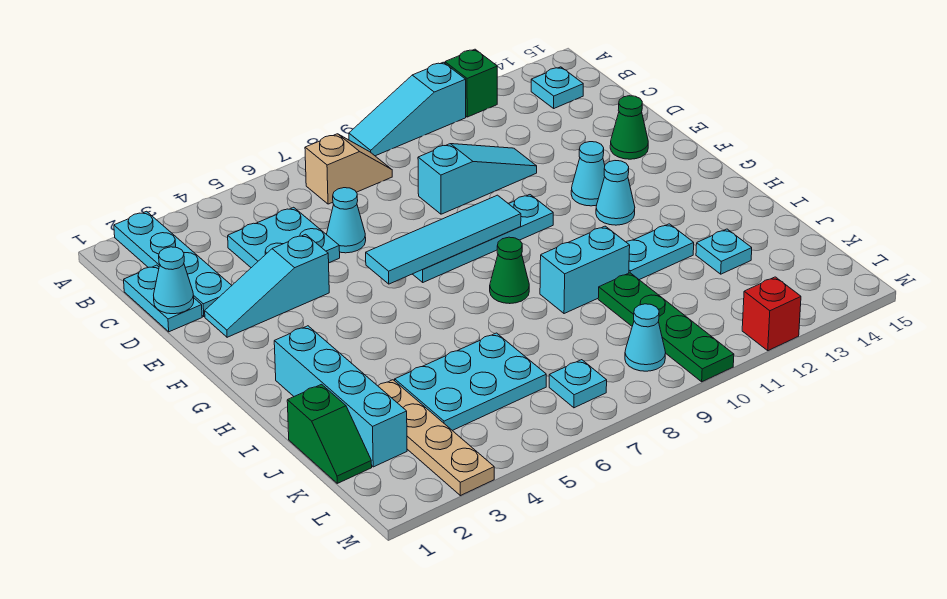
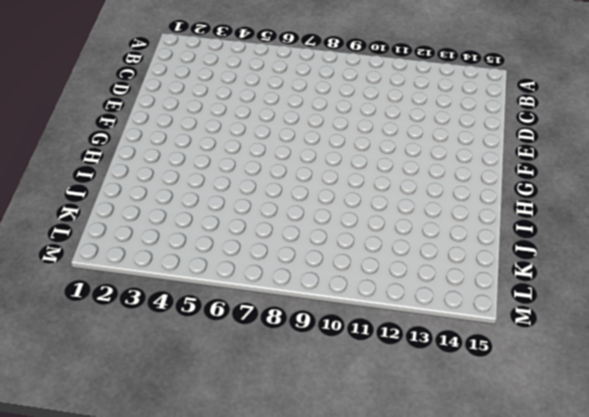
none -> cyan 1x4 plate [114,211,232,317]
none -> cyan 1x3 slope [349,62,466,156]
none -> green 1x1 brick [445,49,497,117]

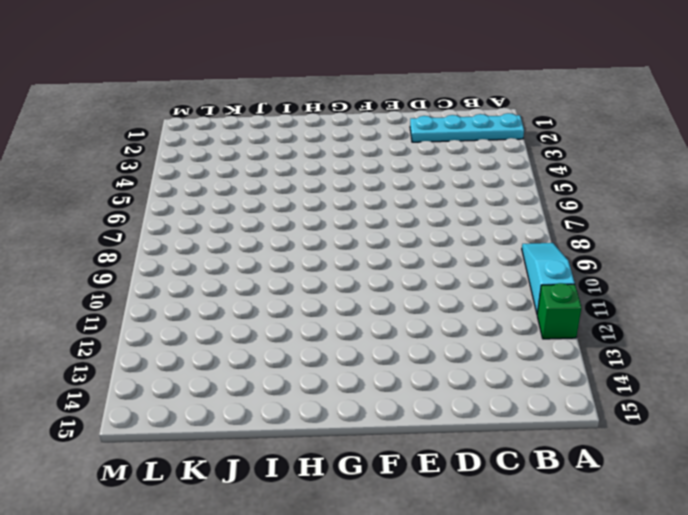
none -> tan 1x2 slope [305,134,392,204]
none -> cyan 1x1 plate [531,67,583,108]
none -> cyan 1x2 plate [124,265,202,332]

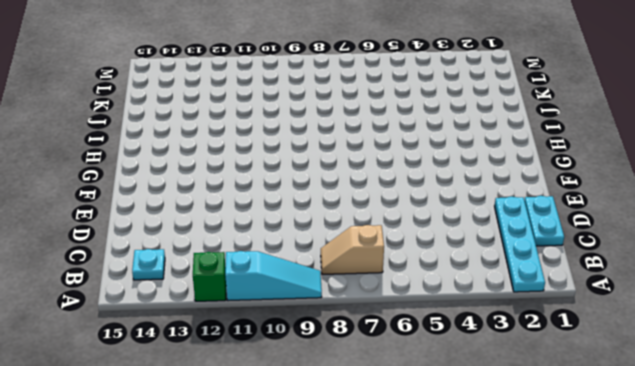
none -> cyan 2x2 plate [228,207,340,268]
none -> cyan 1x1 cone [327,188,366,253]
none -> cyan 1x3 slope [418,144,537,214]

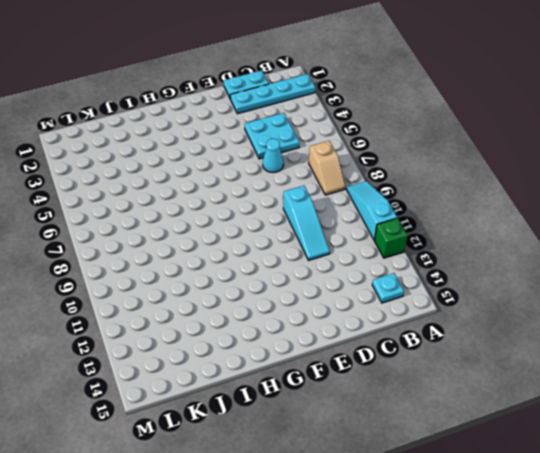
none -> cyan 1x3 slope [205,234,329,337]
none -> green 1x1 cone [610,96,648,159]
none -> cyan 1x4 plate [413,195,553,282]

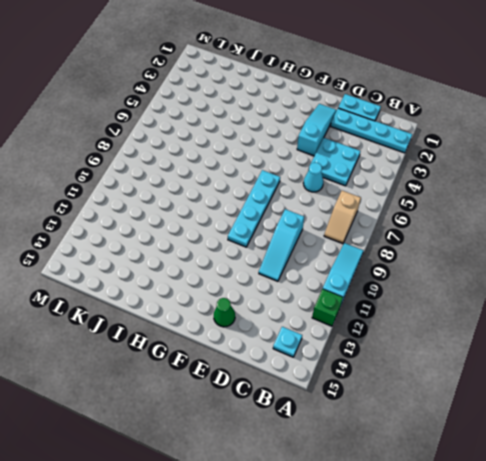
none -> cyan 1x1 cone [571,142,605,206]
none -> cyan 1x1 cone [596,161,635,225]
none -> cyan 1x4 brick [274,326,407,467]

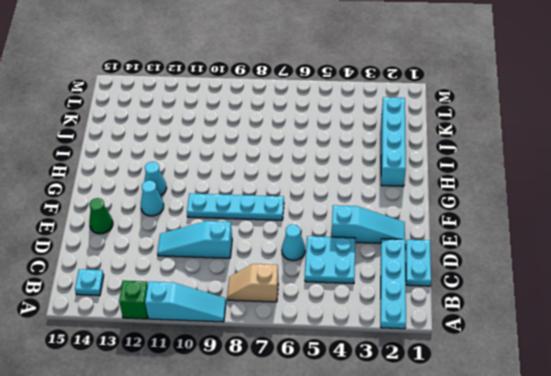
none -> green 1x1 cone [490,237,529,304]
none -> cyan 1x2 brick [540,226,630,314]
none -> cyan 1x2 plate [626,224,694,280]

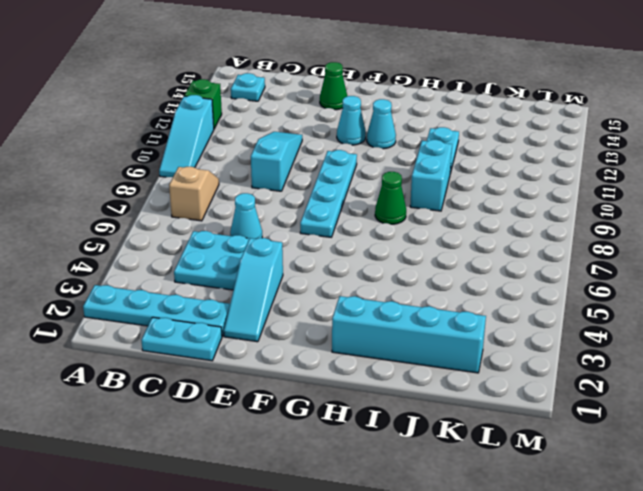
none -> green 1x2 slope [287,384,372,483]
none -> tan 1x4 plate [378,380,494,496]
none -> cyan 2x3 plate [395,333,546,431]

